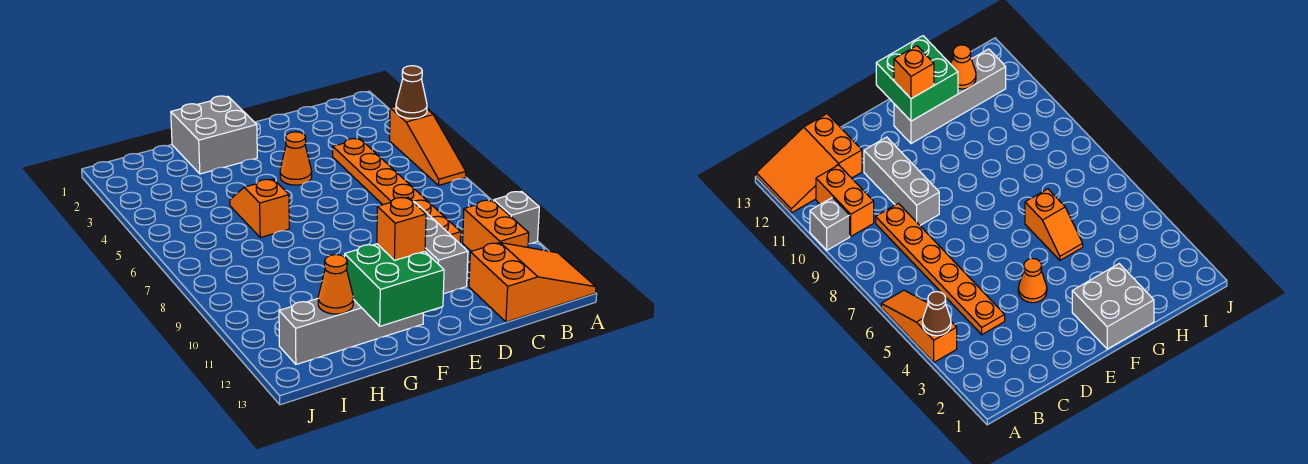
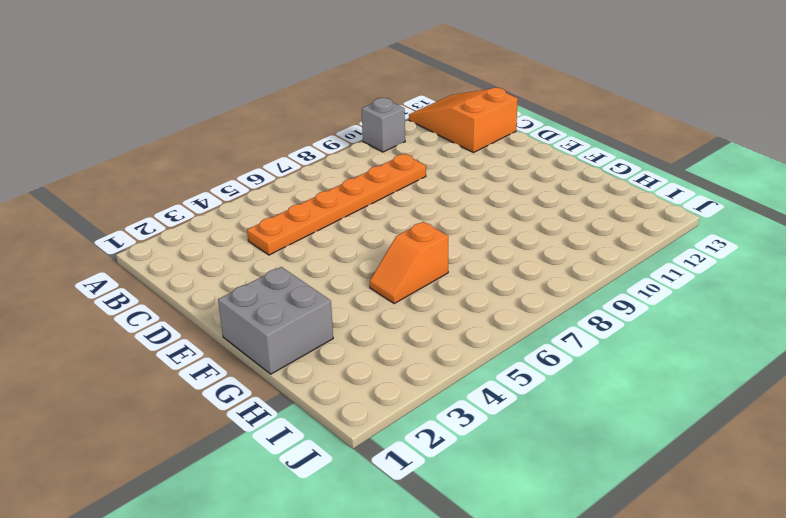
none -> orange 1x3 slope [390,106,466,185]
none -> orange 1x2 brick [463,200,529,251]
none -> grey 1x3 brick [414,202,468,294]

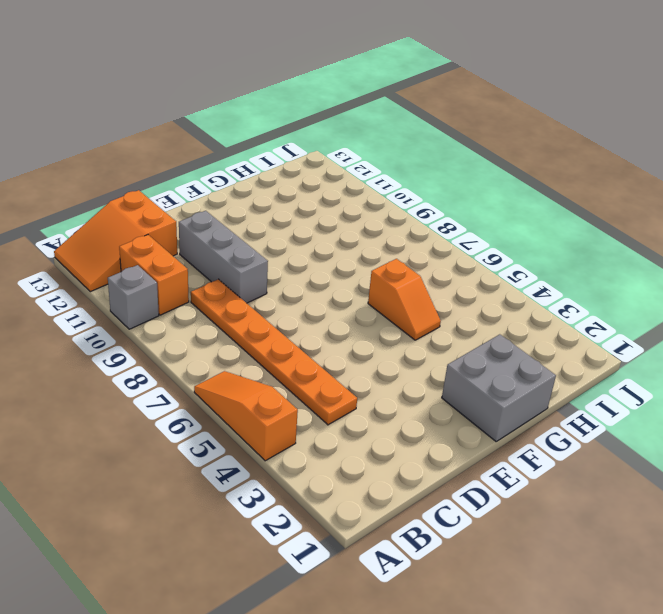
none -> orange 1x1 cone [280,132,312,185]
none -> grey 1x4 brick [279,299,423,364]
none -> brown 1x1 cone [396,66,427,118]

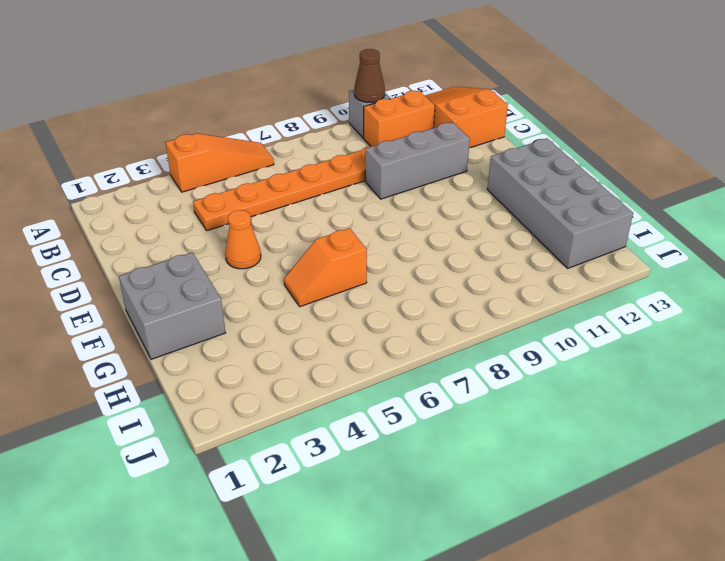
brown 1x1 cone [354,49,385,102] -> brown 1x1 cone moved to [396,66,427,118]
grey 2x4 brick [487,138,633,268] -> grey 1x4 brick [279,299,423,364]
none -> green 2x2 brick [345,244,444,326]
none -> orange 1x1 cone [318,255,353,314]
none -> orange 1x1 brick [377,198,426,260]

